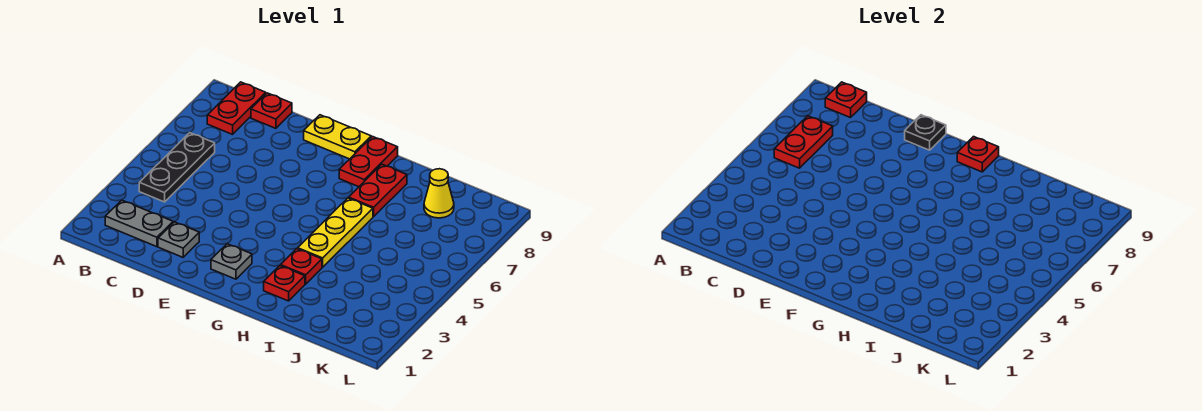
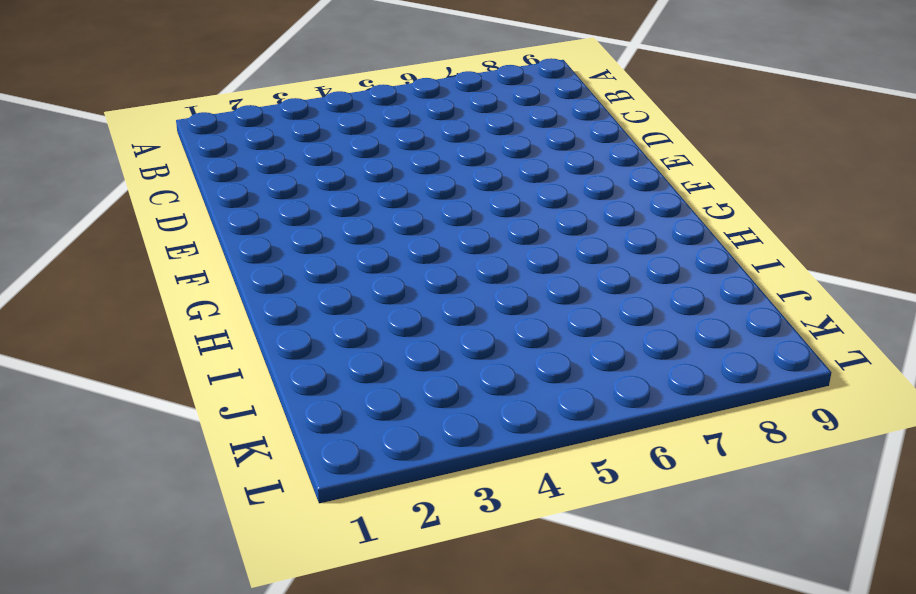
none -> grey 1x2 plate [105,200,173,247]
none -> black 1x3 plate [139,133,215,202]
none -> red 1x2 plate [207,82,266,134]

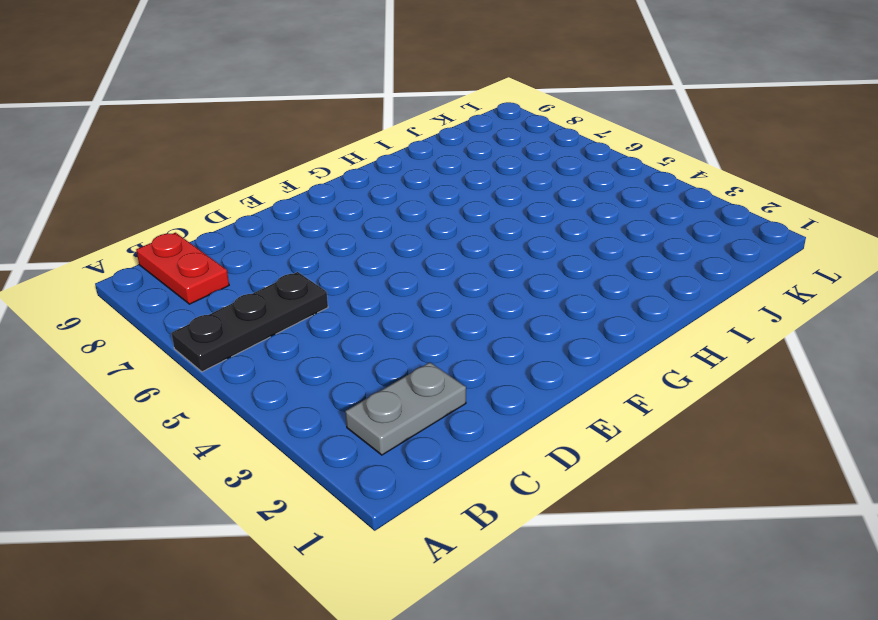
black 1x3 plate [171,272,328,372] -> black 1x3 plate turned to [139,133,215,202]
none -> red 1x1 plate [251,93,292,128]
none -> grey 1x1 plate [158,222,199,257]
none -> yellow 1x2 plate [304,115,371,159]

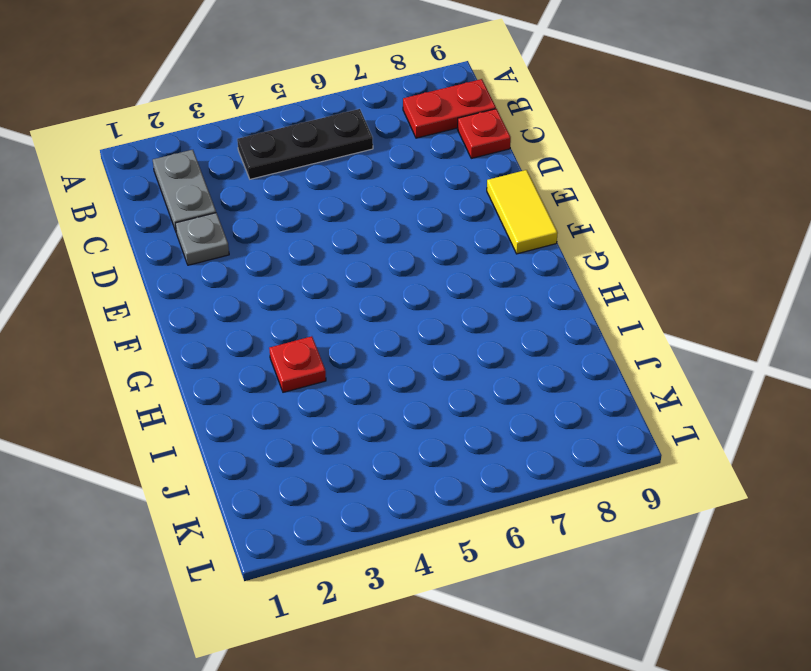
yellow 1x2 tile [487,170,558,254] -> yellow 1x2 plate [304,115,371,159]
none -> grey 1x1 plate [211,244,252,279]
none -> red 1x2 plate [339,137,398,187]
none -> red 1x1 plate [264,266,305,301]

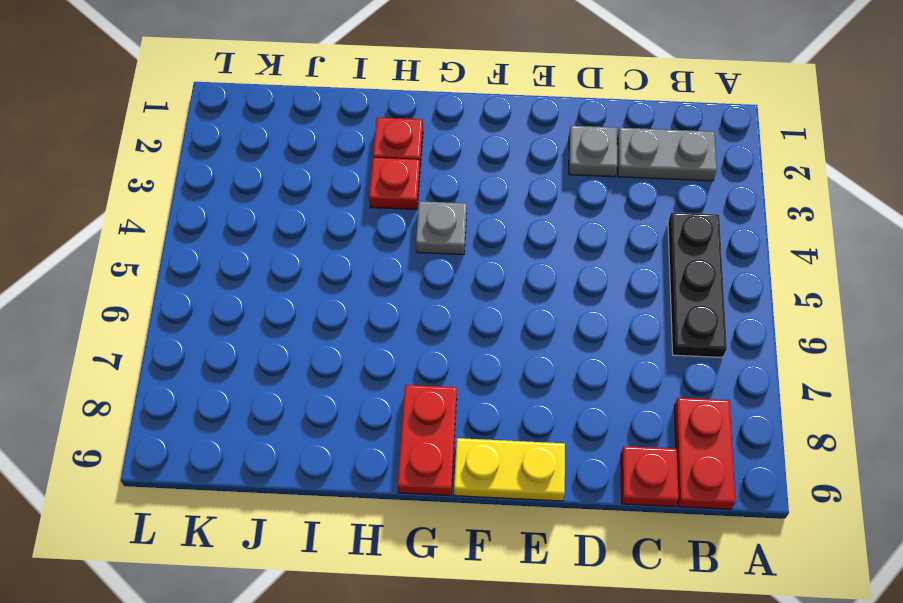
grey 1x1 plate [416,201,467,255] -> grey 1x1 plate moved to [211,244,252,279]
none -> yellow 1x3 plate [298,198,373,267]
none -> red 1x2 plate [349,164,407,217]
none -> yellow 1x1 cone [424,169,454,218]

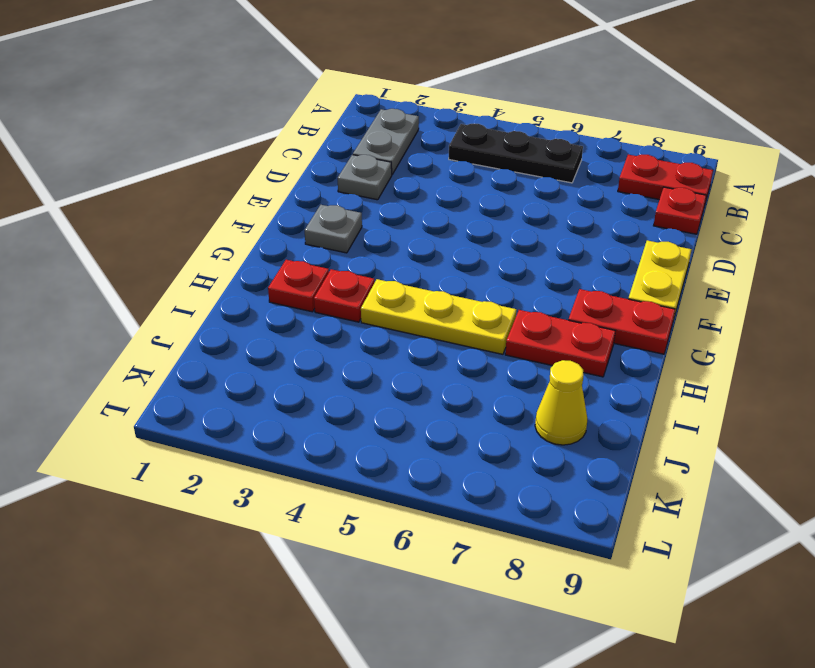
none -> red 1x2 plate [774,116,833,168]
none -> red 1x1 plate [825,82,867,118]
none -> black 1x1 plate [905,115,946,150]

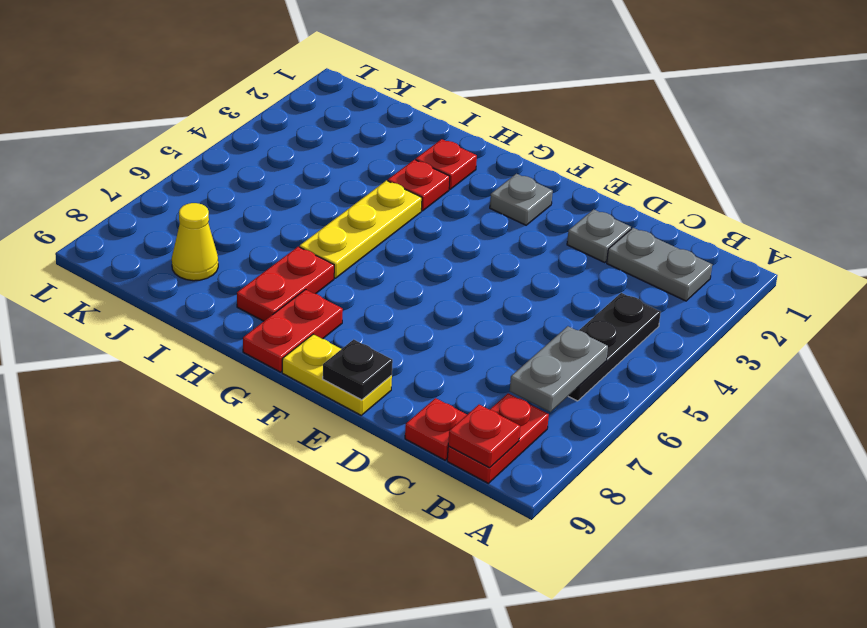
grey 1x2 plate [510,326,608,412] -> red 1x2 plate [774,116,833,168]
none -> red 1x1 plate [957,137,999,172]

